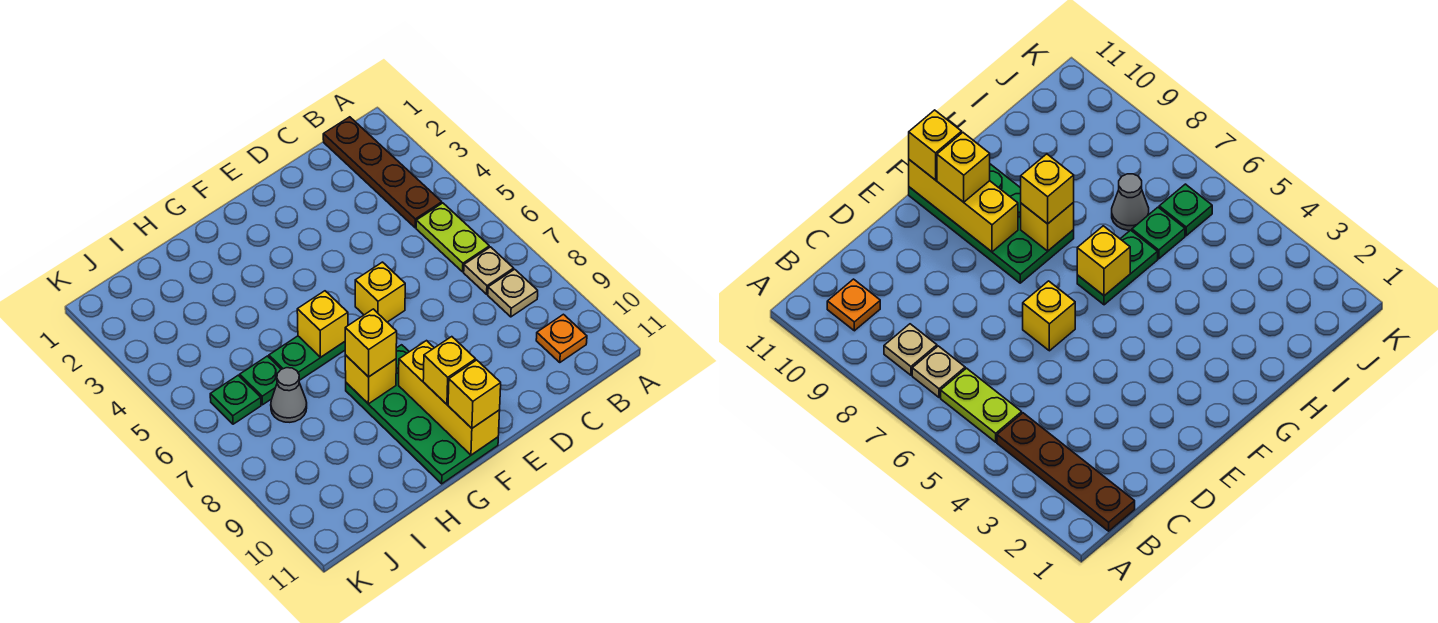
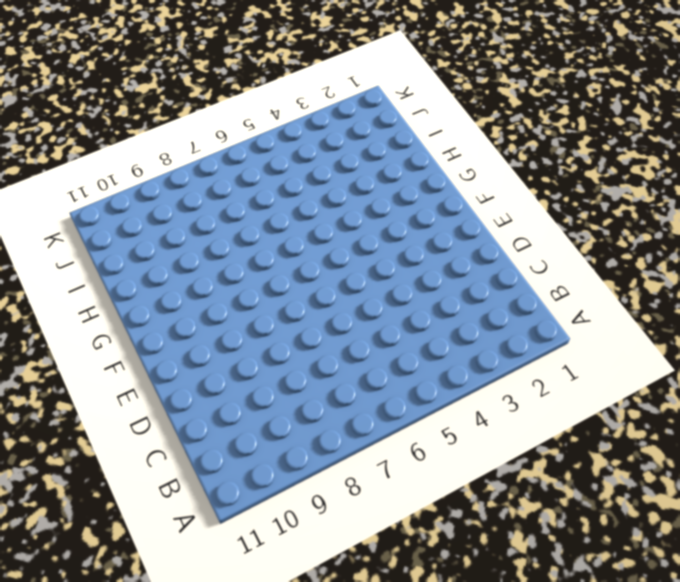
none -> brown 1x4 plate [323,117,442,228]
none -> lime 1x2 plate [416,203,489,272]
none -> tan 1x1 plate [464,247,514,294]

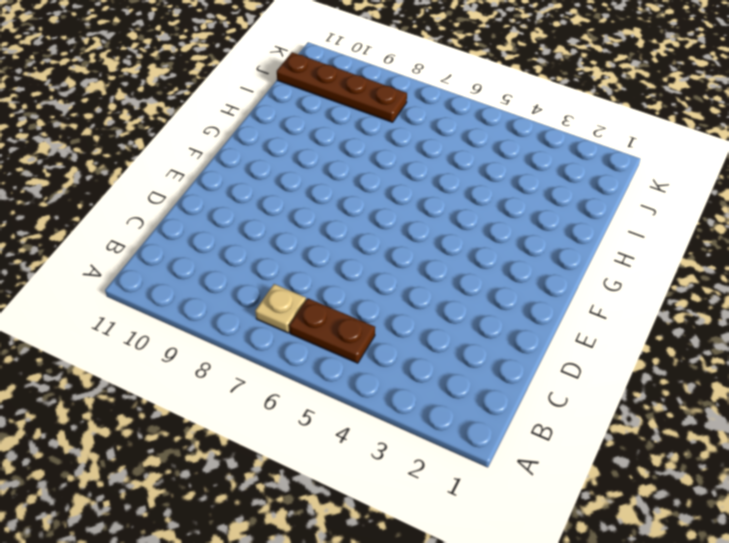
brown 1x2 plate [289,298,375,363] -> lime 1x2 plate [416,203,489,272]
brown 1x4 plate [277,52,407,122] -> brown 1x4 plate moved to [323,117,442,228]
none -> tan 1x1 plate [488,269,538,317]
none -> orange 1x1 plate [536,314,587,362]
none -> yellow 1x1 brick [355,262,405,322]

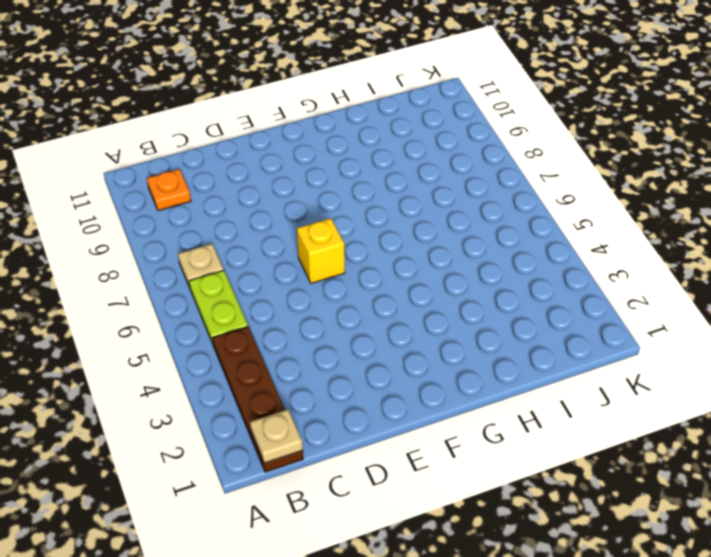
tan 1x1 plate [250,410,303,463] -> tan 1x1 plate moved to [488,269,538,317]
none -> green 2x4 plate [346,345,498,484]
none -> green 1x2 plate [269,336,345,380]
none -> green 1x1 plate [240,356,281,405]

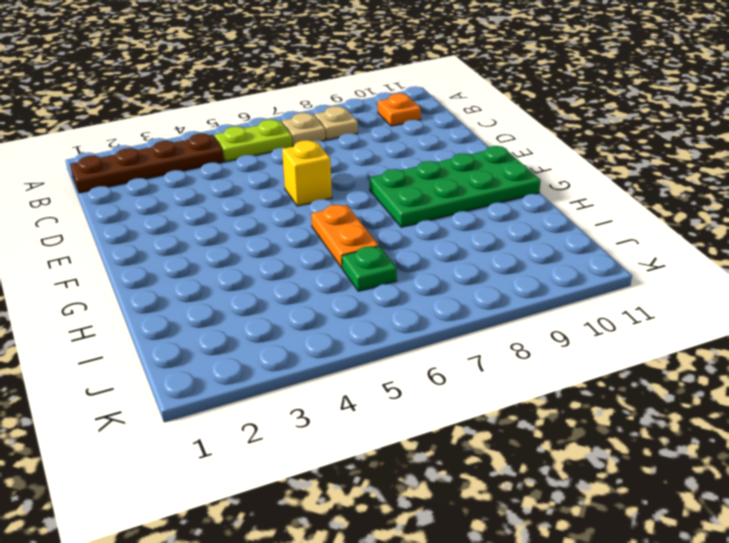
orange 1x2 plate [311,205,379,268] -> green 1x2 plate [269,336,345,380]
none -> grey 1x1 cone [271,368,307,422]
none -> green 1x1 plate [210,375,261,424]
none -> yellow 1x3 brick [399,341,500,455]

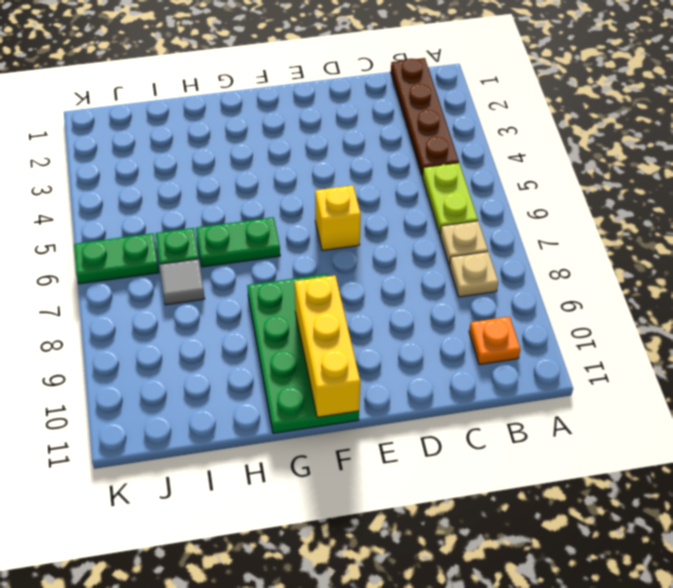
grey 1x1 tile [160,259,205,305] -> grey 1x1 cone [271,368,307,422]
green 1x2 plate [74,233,159,284] -> green 1x1 plate [210,375,261,424]
none -> yellow 1x1 brick [297,291,348,357]
none -> yellow 1x1 brick [345,355,396,404]
none -> yellow 1x1 brick [423,337,476,404]

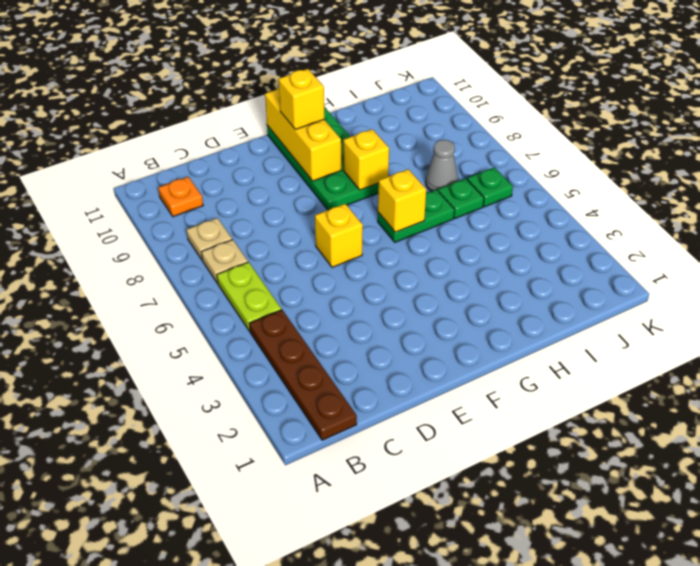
none -> yellow 1x1 brick [448,360,501,428]
none -> yellow 1x1 brick [345,309,397,377]

